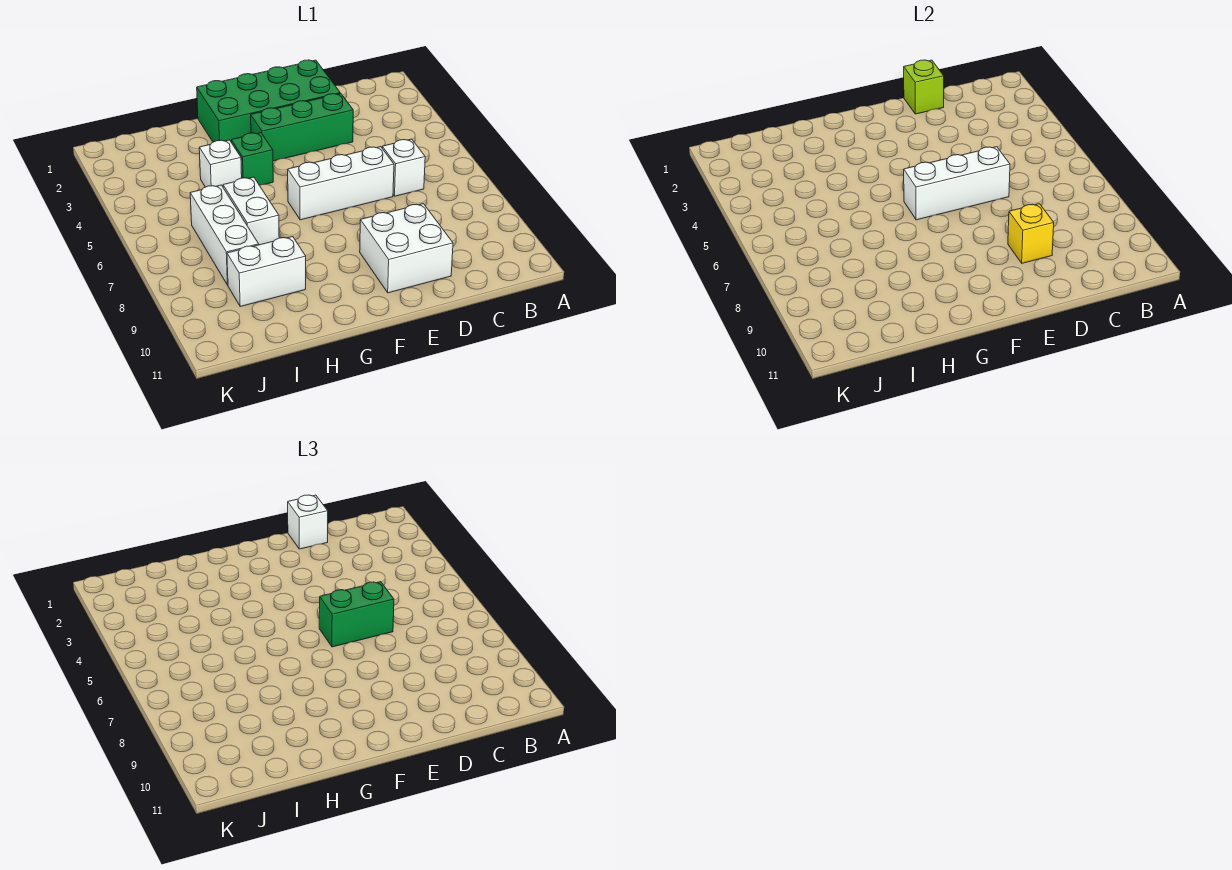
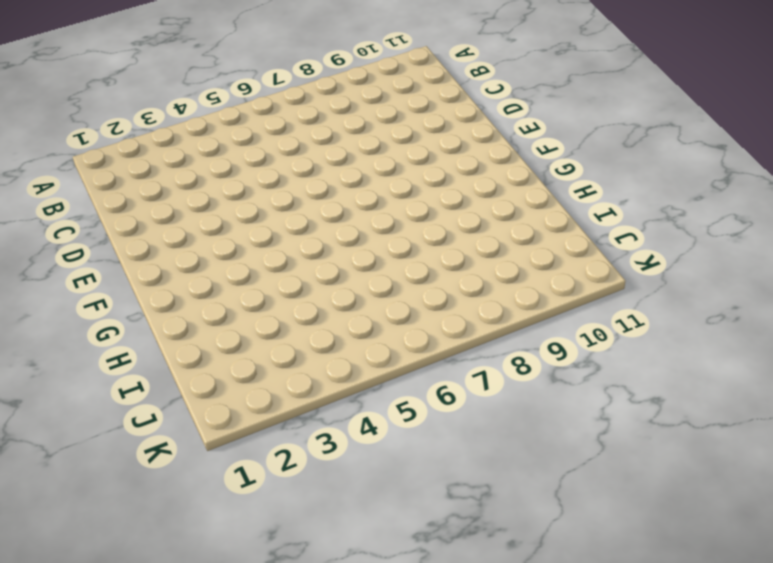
none -> white 1x1 brick [382,139,425,196]
none -> green 2x4 brick [197,60,340,142]
none -> green 1x3 brick [251,94,353,161]

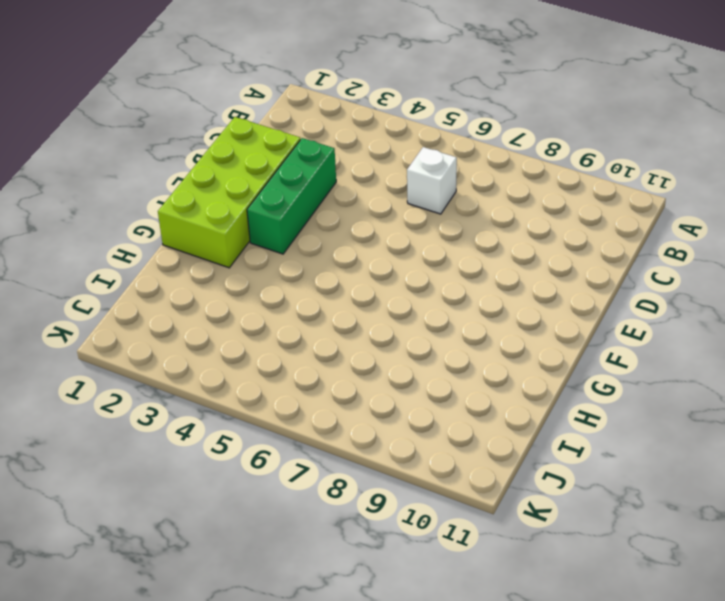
lime 2x4 brick [158,117,300,268] -> green 2x4 brick [197,60,340,142]
none -> white 1x3 brick [288,147,394,220]
none -> white 2x2 brick [360,204,453,293]
none -> green 1x1 brick [231,133,273,185]

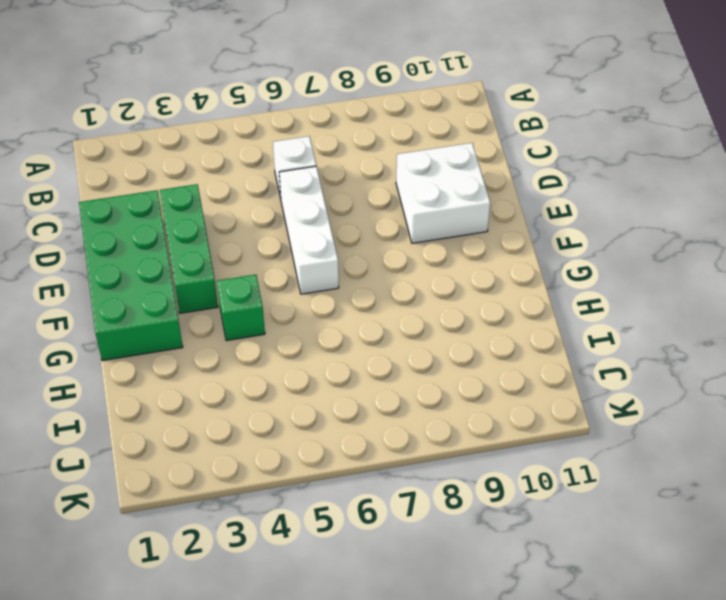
none -> white 1x1 brick [199,140,242,187]
none -> white 1x2 brick [223,177,279,245]
none -> white 1x2 brick [227,237,306,306]

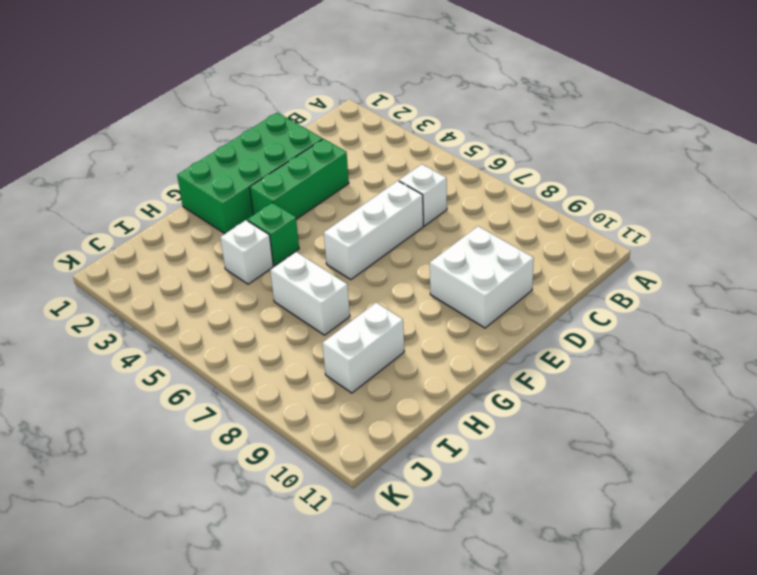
none -> white 1x3 brick [190,185,259,285]
none -> lime 1x1 brick [904,60,944,114]
none -> white 1x3 brick [904,147,1010,220]

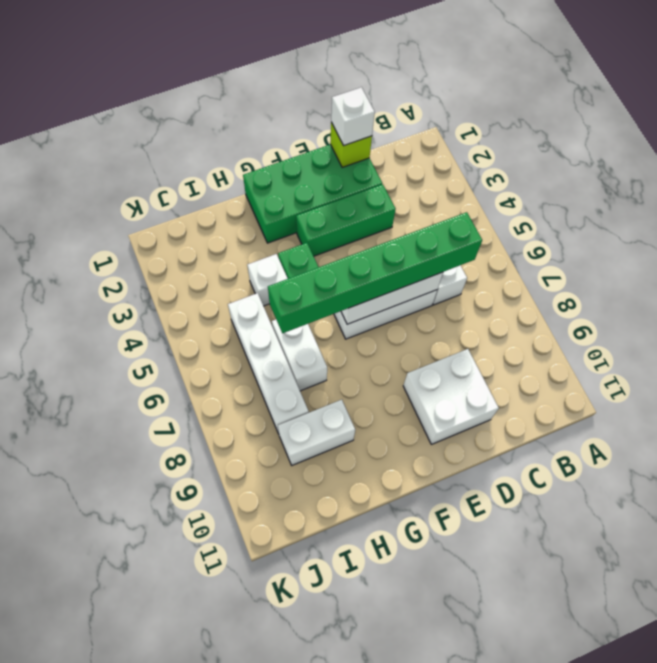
green 1x6 brick [268,212,482,333] -> green 1x2 brick [319,582,394,647]
white 1x4 brick [228,293,309,434] -> white 1x3 brick [190,185,259,285]
none -> yellow 1x1 brick [1008,204,1054,263]

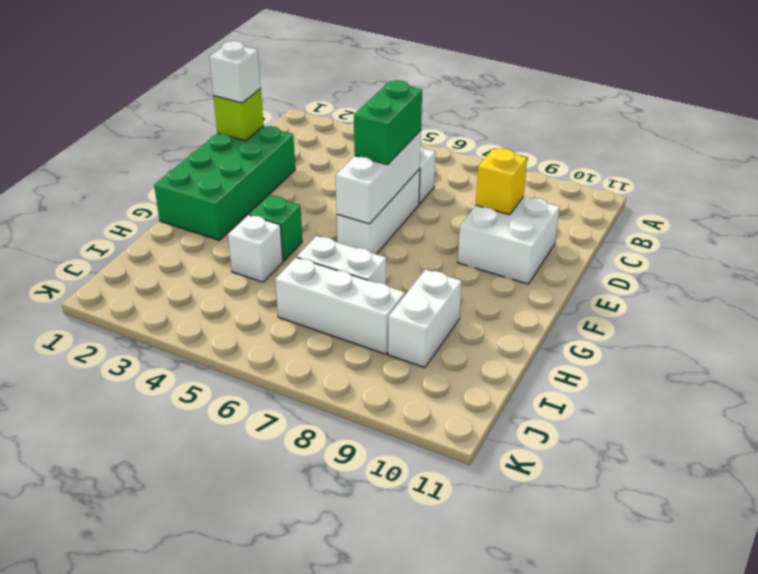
none -> green 1x3 brick [251,94,353,161]

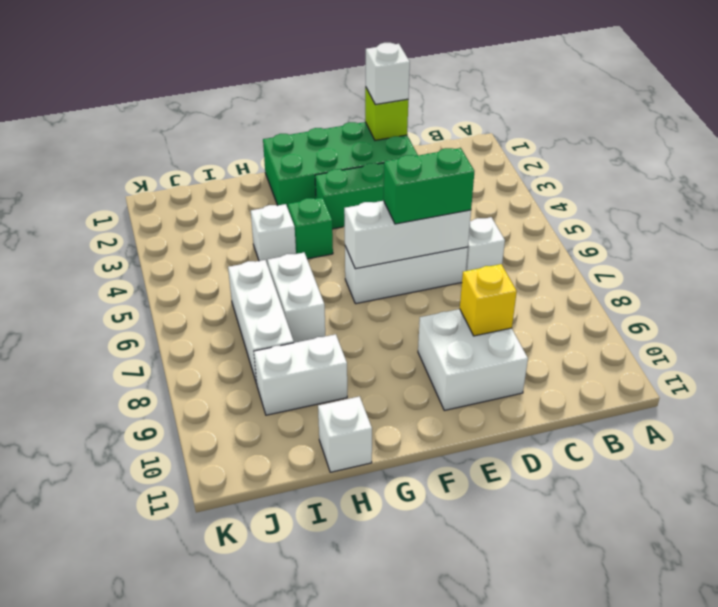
white 1x1 brick [318,396,372,472] -> none

